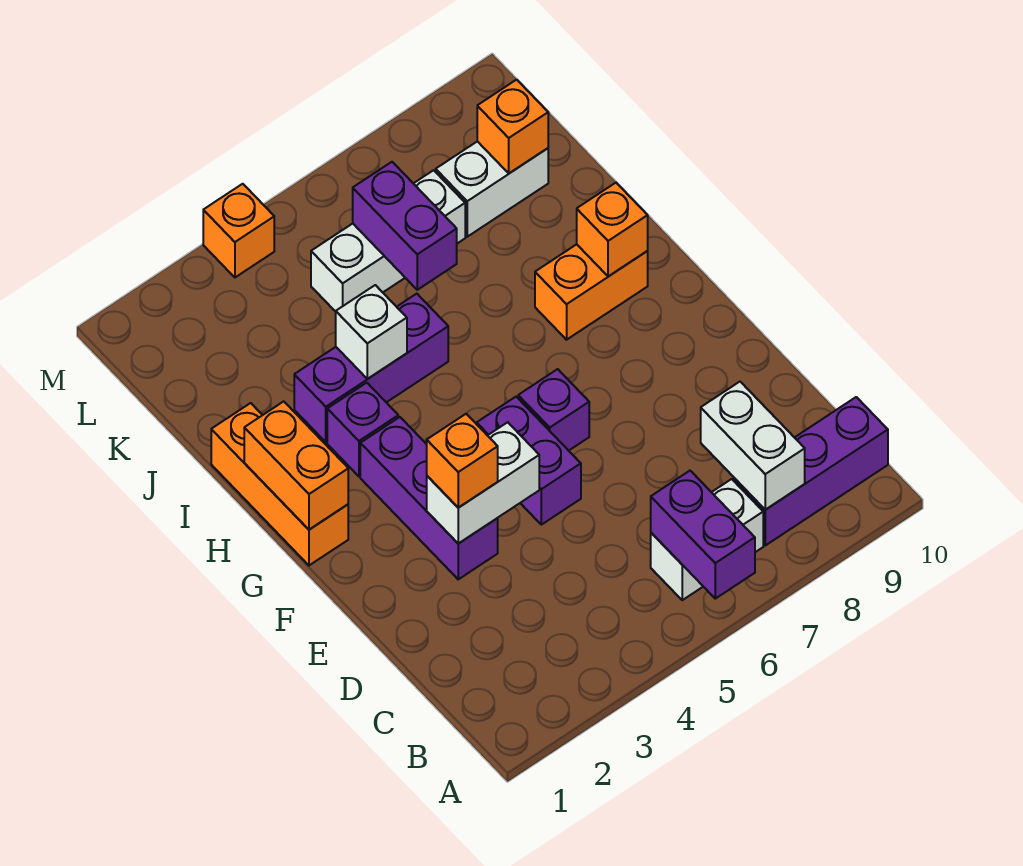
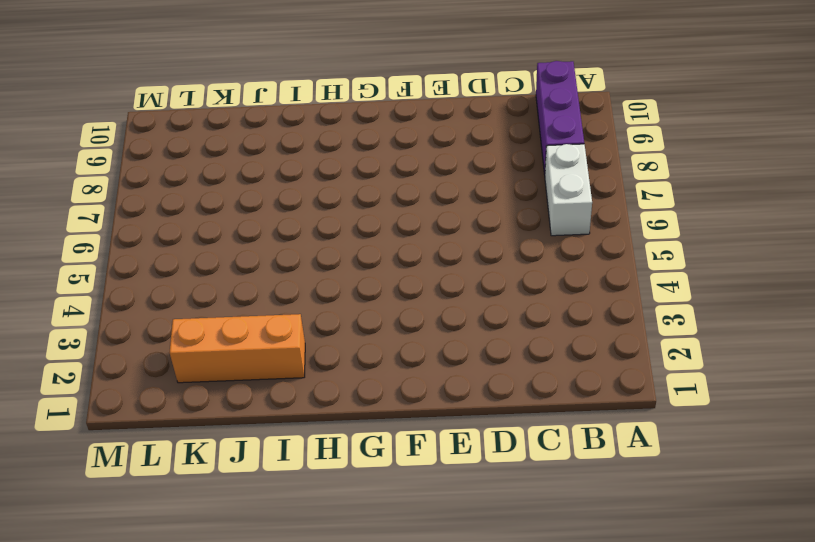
orange 1x3 brick [170,314,305,383] -> orange 1x3 brick moved to [211,403,348,565]
none -> purple 1x3 brick [360,417,498,579]
none -> purple 1x2 brick [477,397,581,525]
none -> purple 1x1 brick [518,369,589,451]

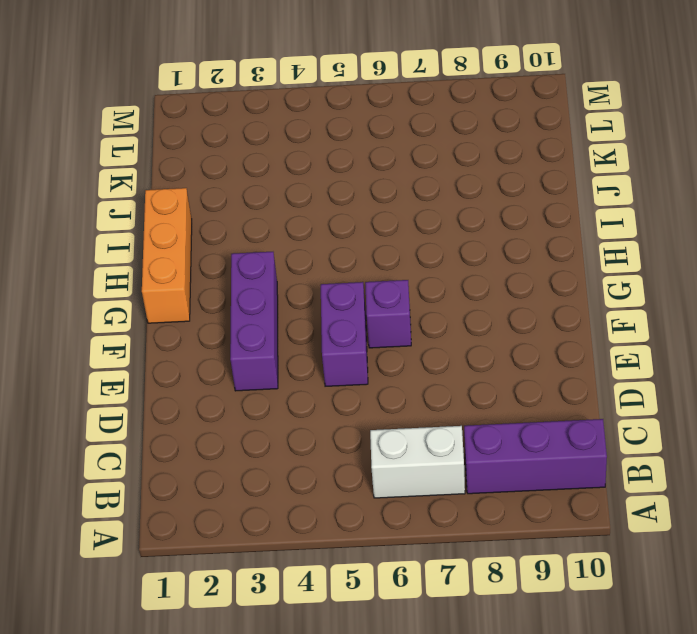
none -> purple 1x1 brick [327,383,398,476]
none -> orange 1x2 brick [535,244,648,340]
none -> purple 1x3 brick [294,294,448,442]

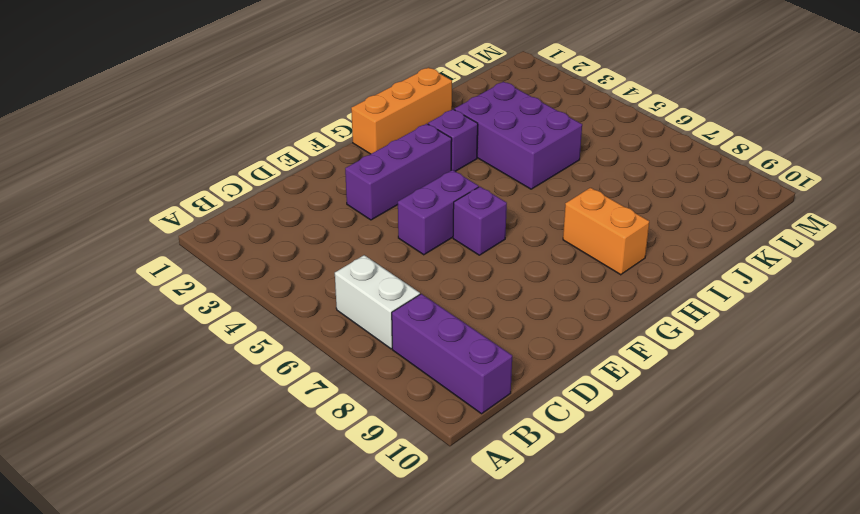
purple 2x3 brick [454,82,582,189] -> purple 1x3 brick [294,294,448,442]
none -> white 1x3 brick [311,170,465,312]
none -> white 1x2 brick [436,141,548,237]
none -> orange 1x1 brick [203,184,274,277]

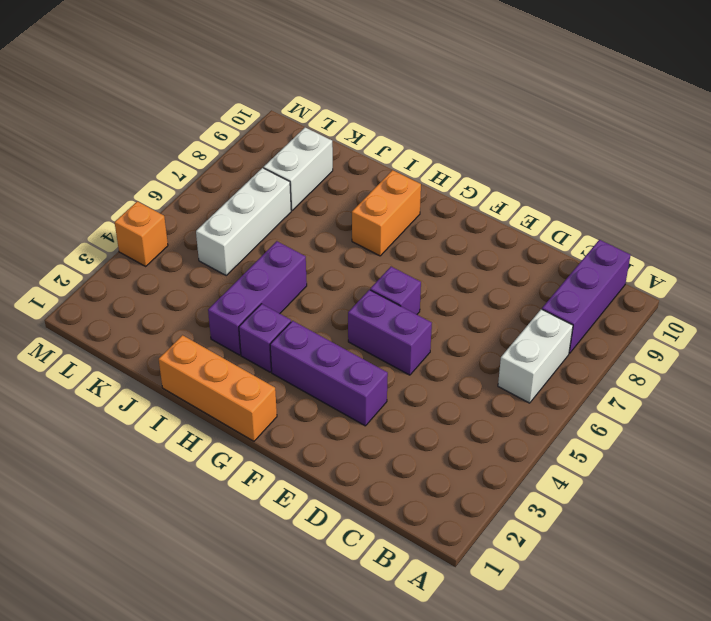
none -> purple 1x2 brick [651,471,755,599]
none -> white 1x2 brick [701,382,805,509]
none -> white 1x2 brick [427,422,539,544]

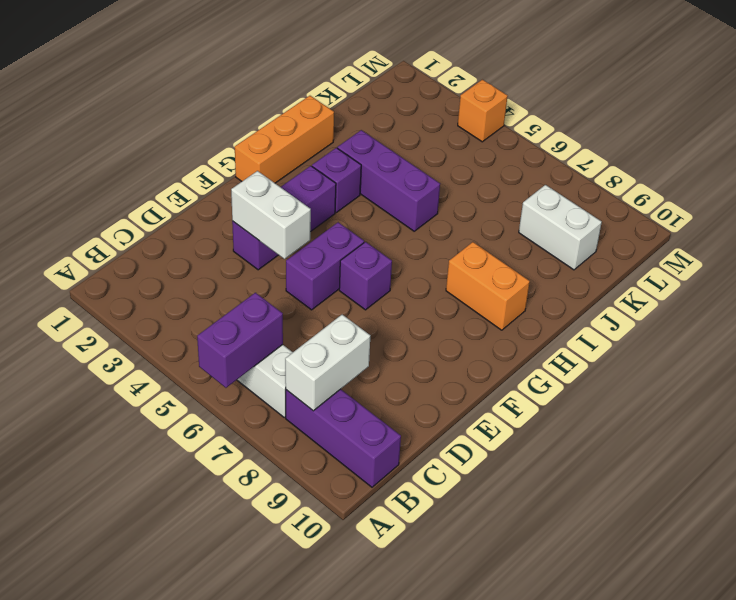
none -> white 1x3 brick [311,170,465,312]
none -> orange 1x2 brick [244,401,348,529]
none -> orange 1x1 brick [577,183,648,276]

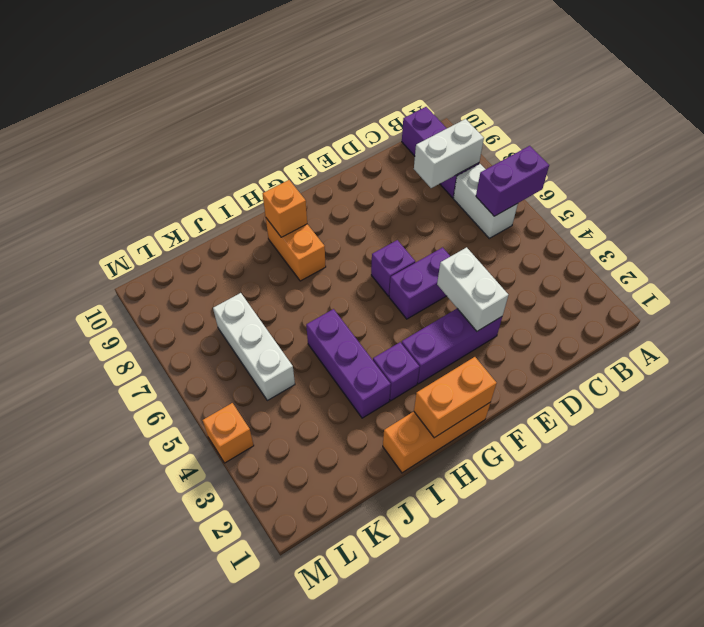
none -> white 1x2 brick [436,141,548,237]
none -> white 1x1 brick [336,285,407,379]
none -> purple 1x2 brick [353,162,457,290]

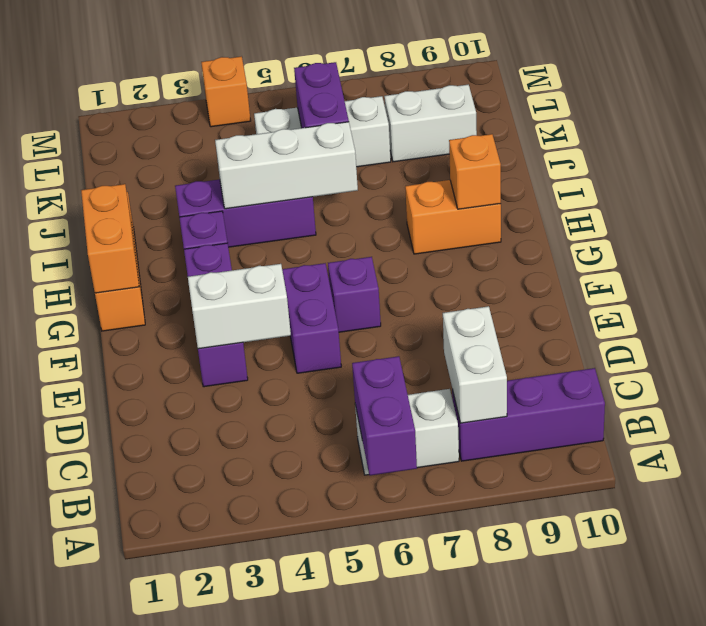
white 1x3 brick [215,122,358,209] -> white 1x1 brick [336,285,407,379]
none -> orange 1x1 brick [477,80,548,173]
none -> orange 1x1 brick [427,414,498,508]

